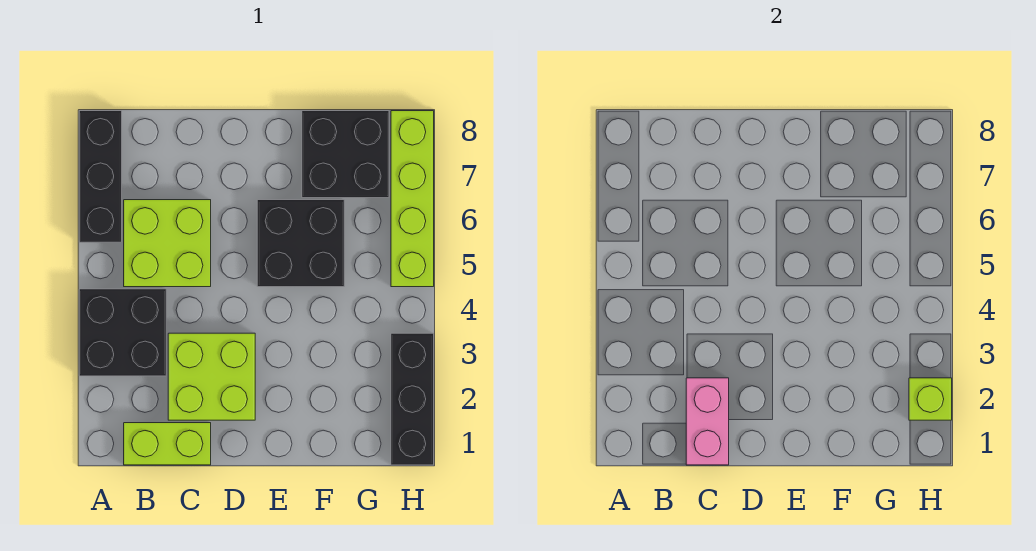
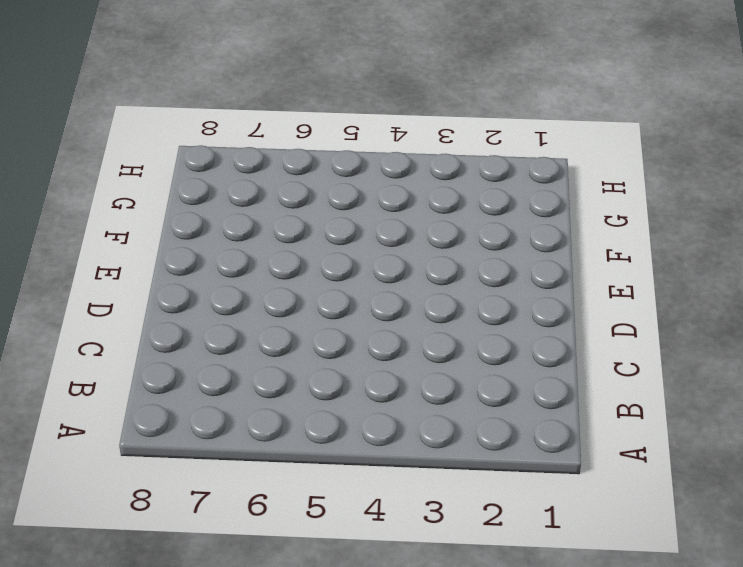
none -> black 2x2 brick [79,289,166,376]
none -> black 1x3 brick [79,111,122,242]

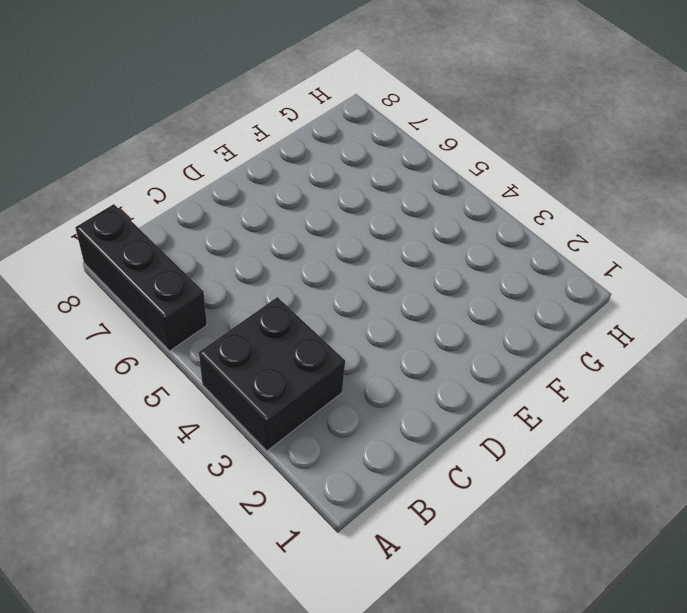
none -> lime 1x2 brick [124,423,211,465]
none -> lime 2x2 brick [124,200,211,287]

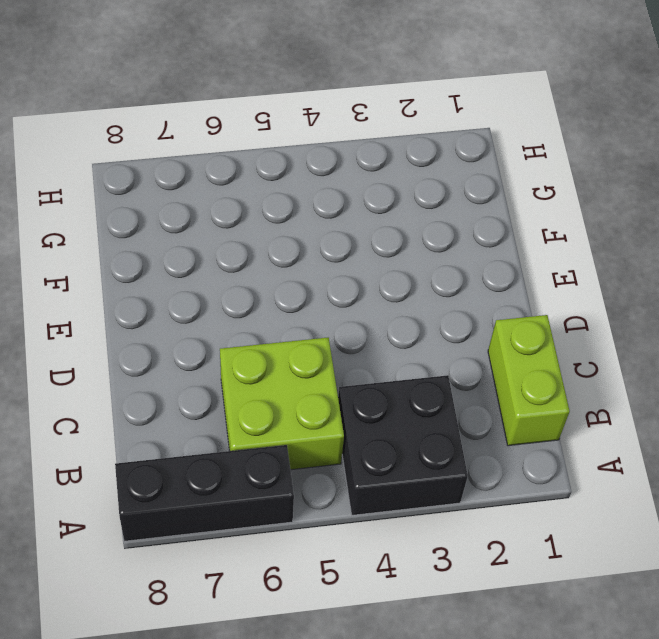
none -> lime 2x2 brick [168,333,255,420]
none -> black 2x2 brick [257,200,344,287]

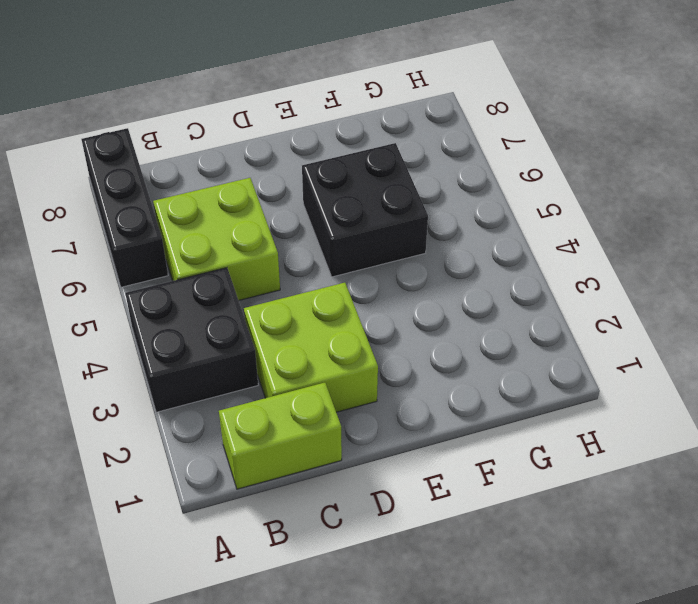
none -> black 2x2 brick [302,111,389,198]
none -> black 1x3 brick [391,333,434,465]

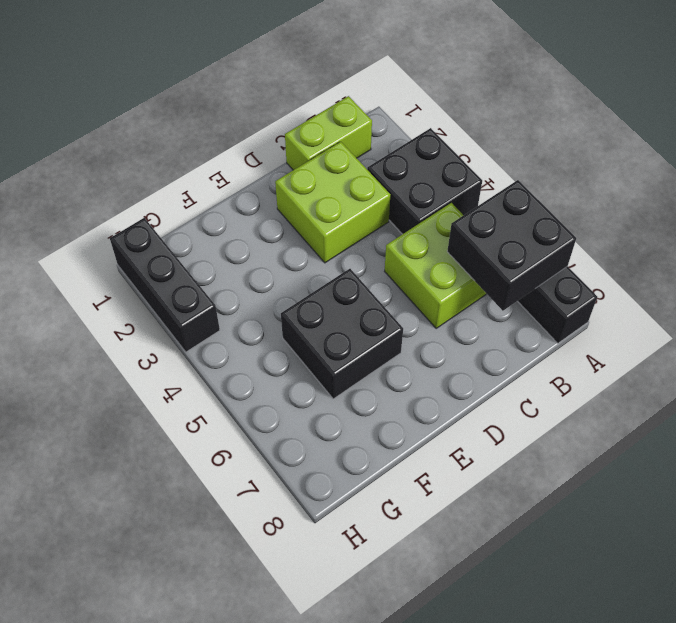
black 2x2 brick [447,180,576,311] -> black 2x2 brick moved to [302,111,389,198]
none -> lime 1x4 brick [391,111,434,287]
none -> pink 1x2 brick [686,378,729,465]

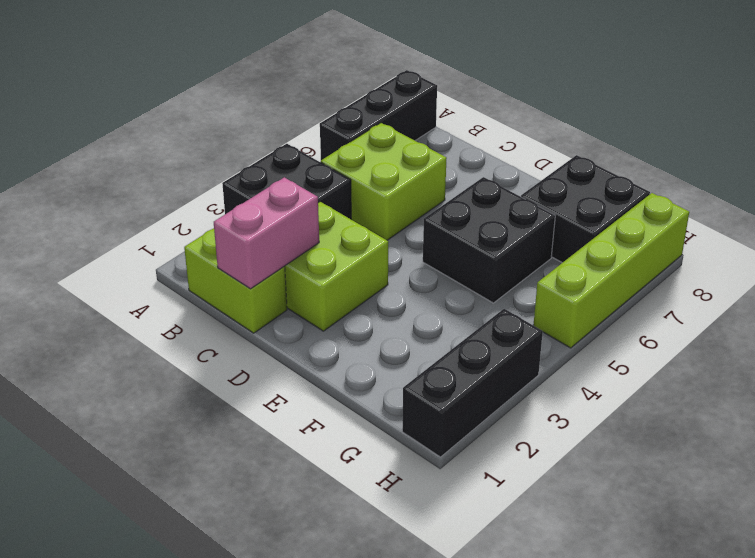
none -> lime 1x1 brick [909,378,952,420]

